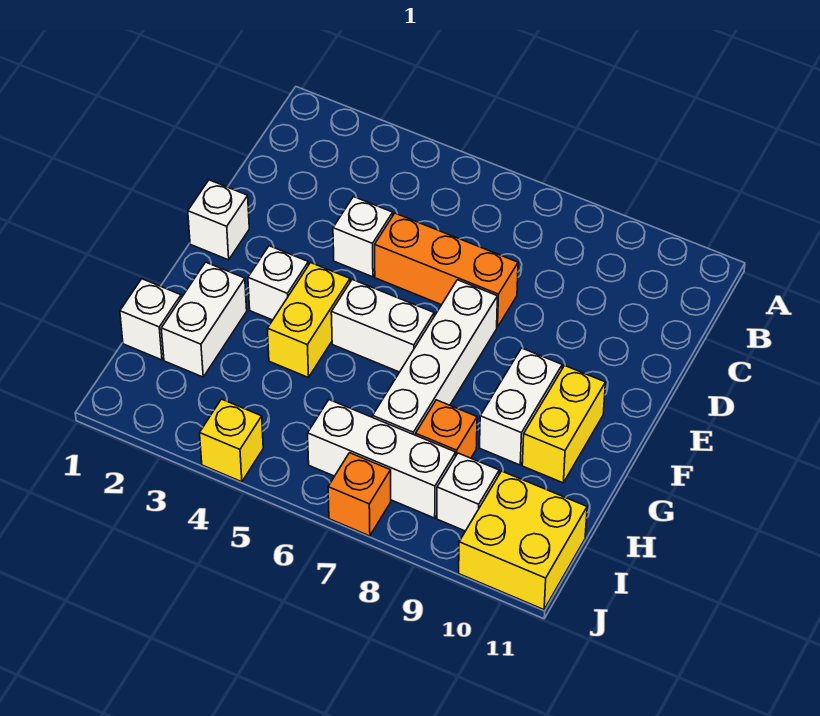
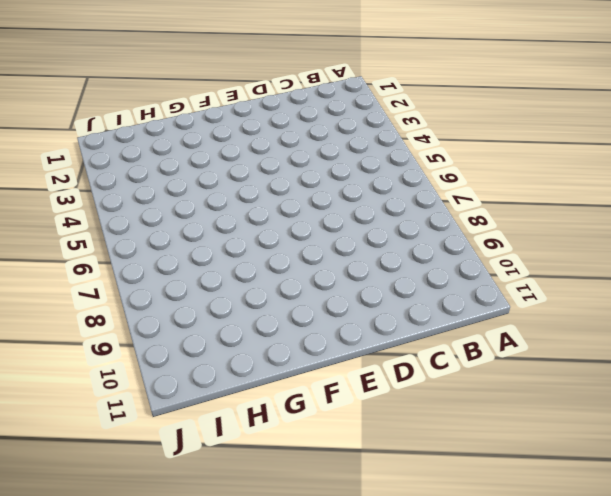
none -> white 1x1 brick [333,197,393,277]
none -> orange 1x3 brick [375,213,518,327]
none -> white 1x1 brick [188,180,249,260]

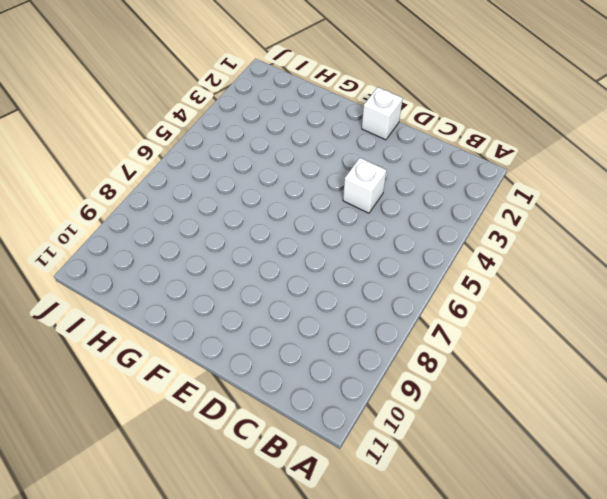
none -> orange 1x3 brick [375,213,518,327]
none -> white 1x4 brick [373,280,498,435]
none -> white 1x1 brick [248,246,308,320]

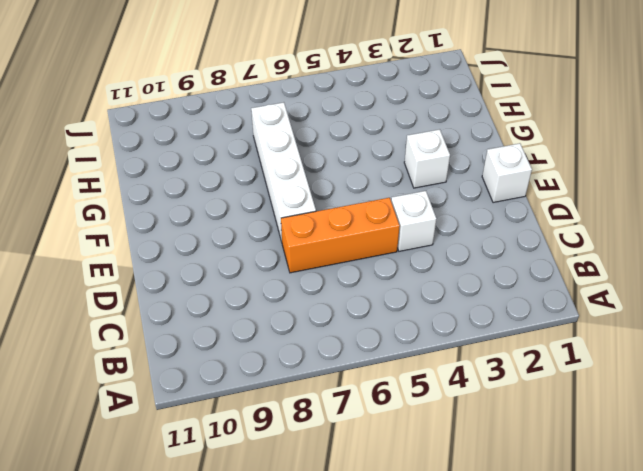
none -> yellow 1x2 brick [267,263,350,378]
none -> white 1x2 brick [331,279,434,372]
none -> white 1x2 brick [480,348,562,465]

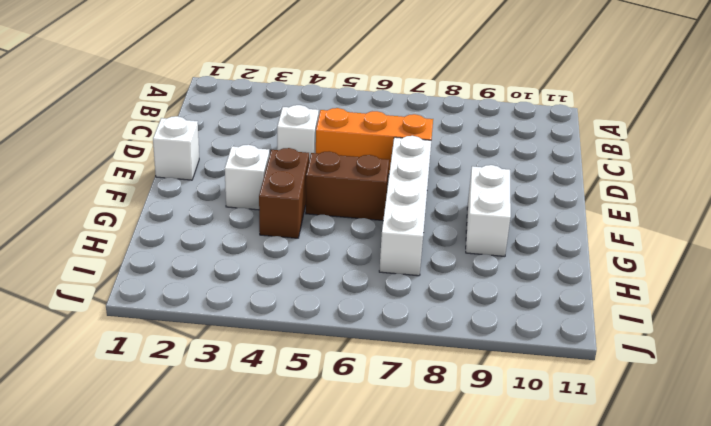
brown 1x2 brick [259,148,309,238] -> yellow 1x2 brick [267,263,350,378]
brown 1x2 brick [306,151,389,221] -> white 1x2 brick [331,279,434,372]
none -> yellow 1x2 brick [522,366,605,483]
none -> white 1x2 brick [161,262,247,377]
none -> white 1x1 brick [120,279,181,360]

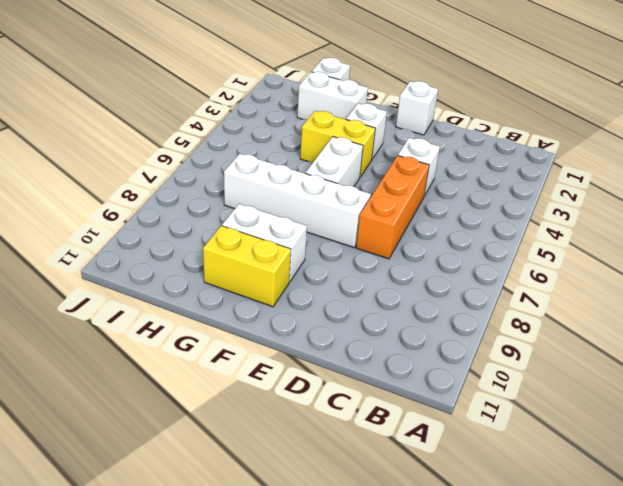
none -> orange 1x1 brick [416,400,477,458]
none -> white 1x3 brick [308,400,456,518]
none -> white 1x1 brick [437,453,499,531]

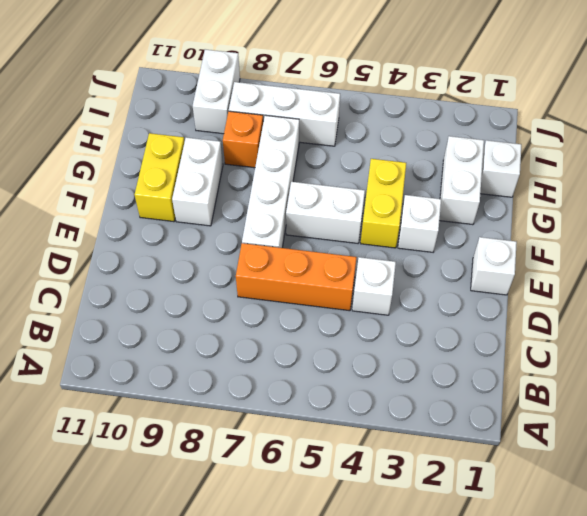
white 1x2 brick [193,49,240,134] -> white 1x1 brick [437,453,499,531]
none -> yellow 2x2 brick [459,471,587,610]
none -> yellow 1x1 brick [200,399,263,482]
none -> orange 1x1 brick [328,453,391,536]

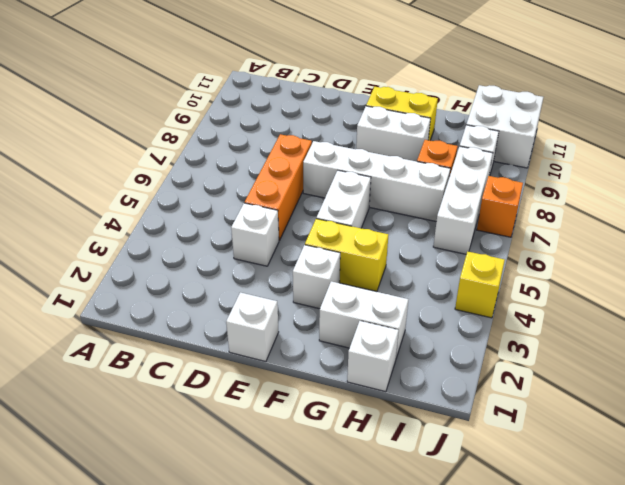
white 2x2 brick [466,85,543,168] -> yellow 2x2 brick [459,471,587,610]

